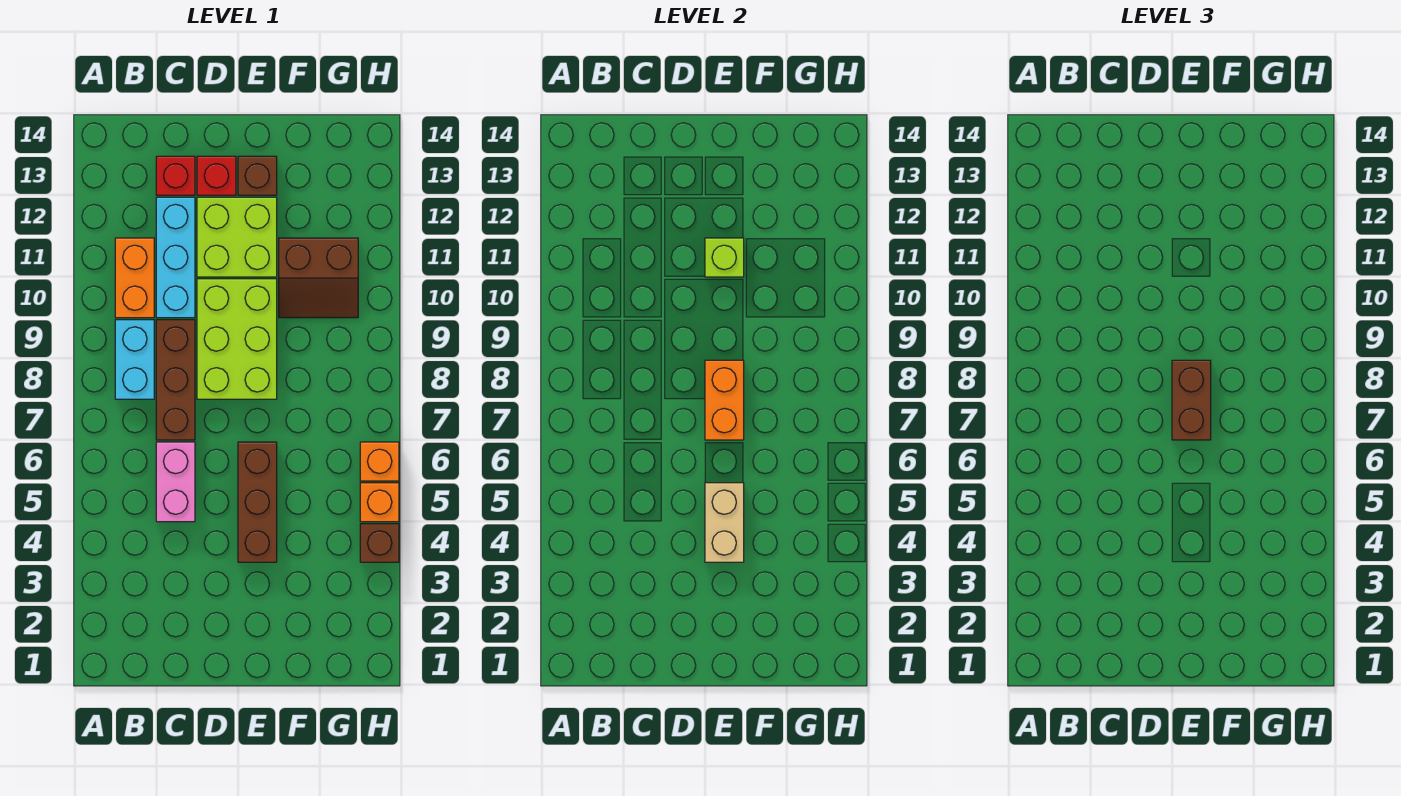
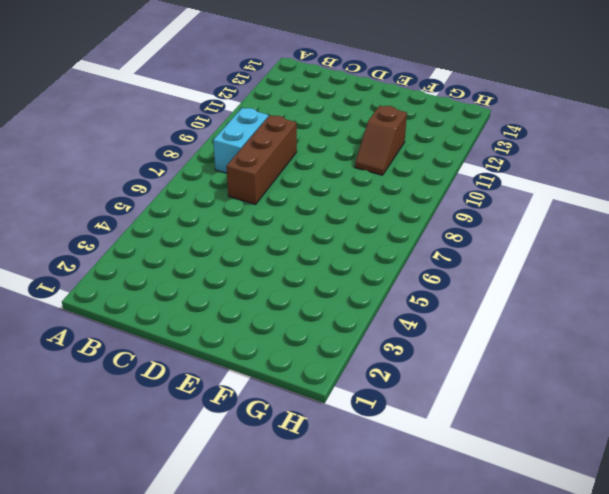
brown 1x2 slope [355,106,407,175] -> brown 2x2 slope [279,238,358,318]
none -> orange 1x2 brick [115,238,154,318]
none -> pink 1x2 brick [156,442,195,522]
none -> cyan 1x3 brick [156,197,195,318]

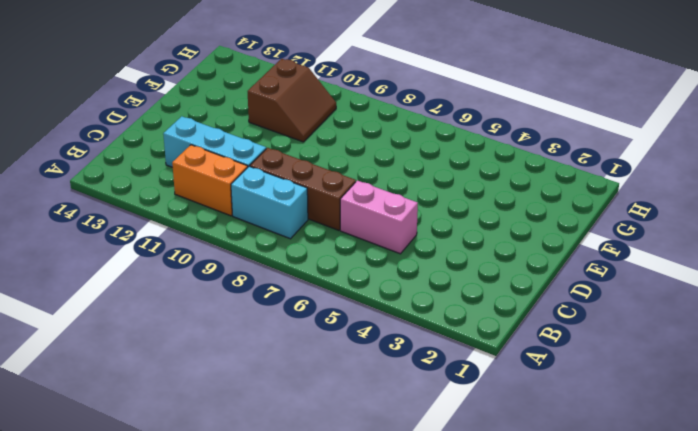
none -> red 1x1 brick [156,156,195,195]
none -> lime 2x3 brick [197,279,277,399]
none -> lime 2x2 brick [197,197,277,277]

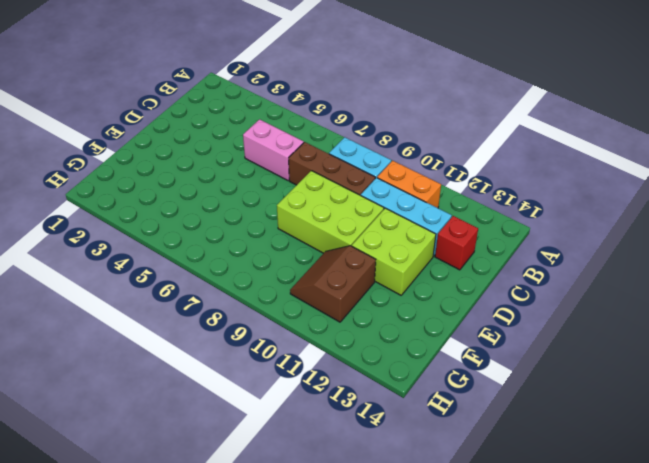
none -> red 1x1 brick [197,156,236,195]
none -> brown 1x3 brick [238,442,277,562]
none -> brown 1x1 brick [238,156,277,195]

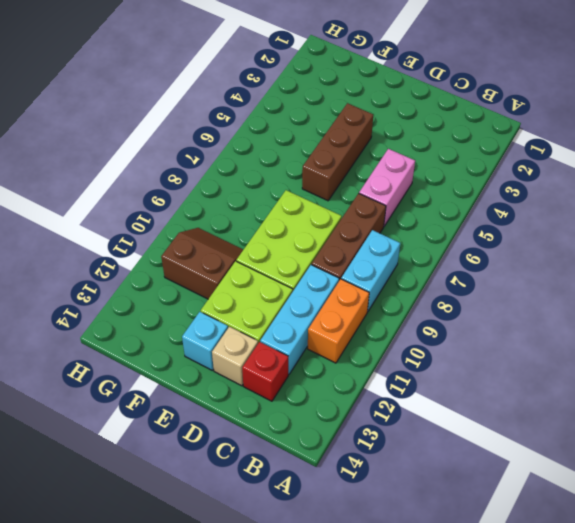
tan 1x1 brick [212,327,258,386] -> red 1x1 brick [197,156,236,195]
cyan 1x1 brick [182,312,228,370] -> brown 1x1 brick [238,156,277,195]
none -> brown 1x1 brick [360,524,399,562]
none -> orange 1x1 brick [360,483,399,522]
none -> orange 1x1 brick [360,442,399,481]

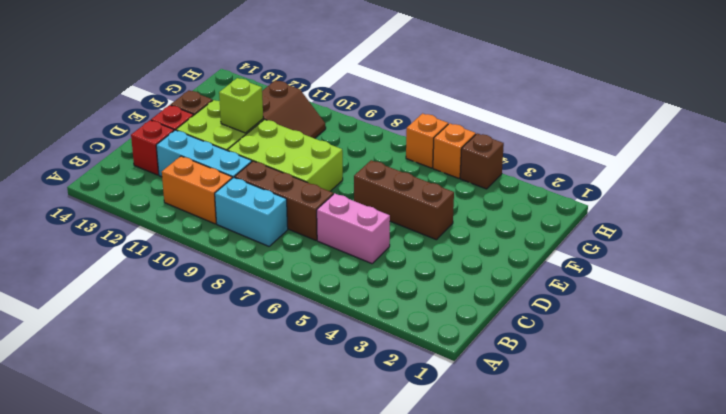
none -> tan 1x2 brick [705,483,744,562]
none -> orange 1x2 brick [705,360,744,440]
none -> brown 1x2 brick [1172,360,1211,440]

